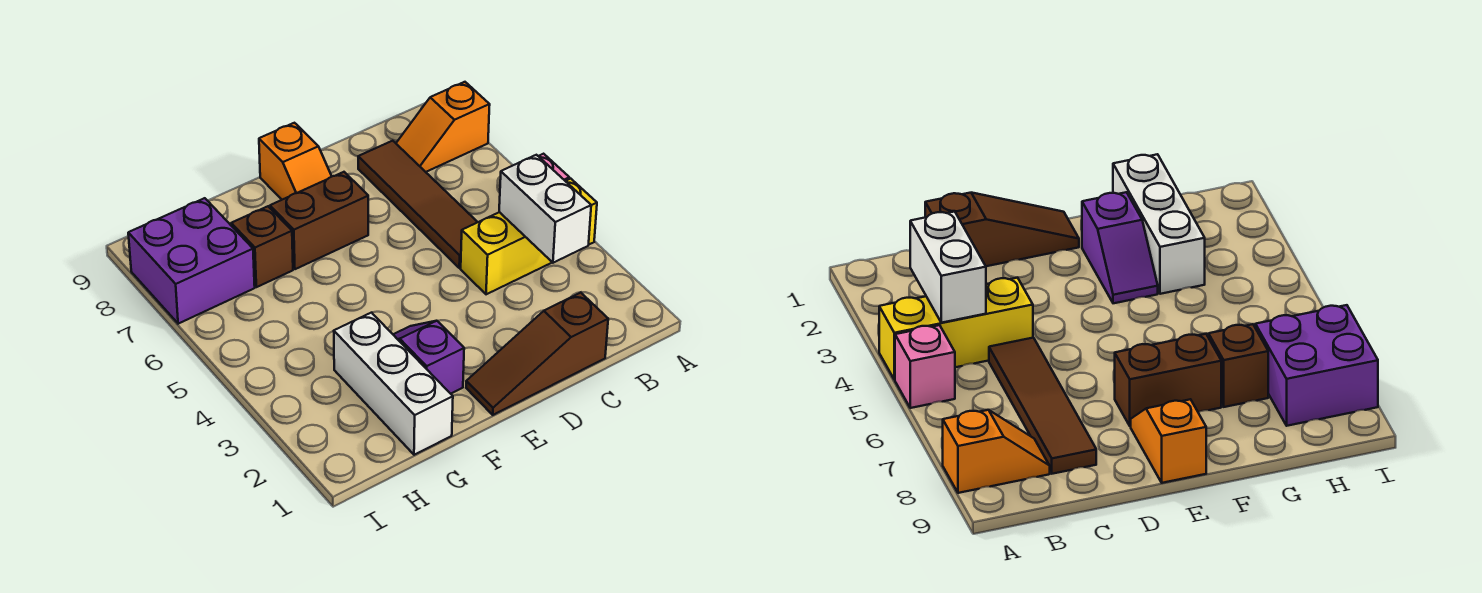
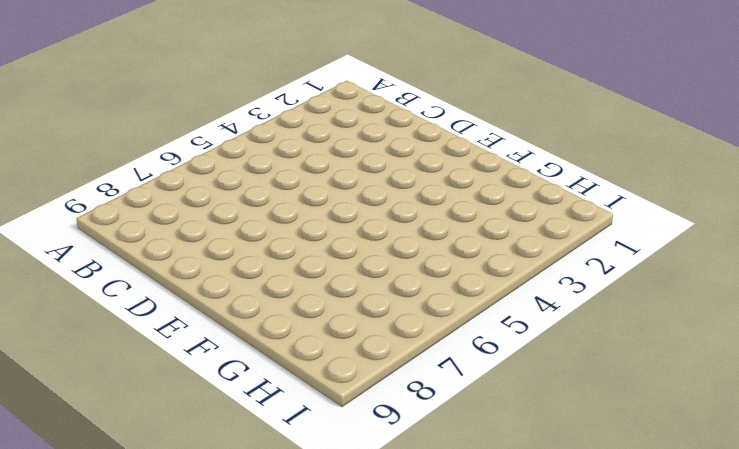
none -> yellow 1x3 brick [461,179,597,294]
none -> pink 1x1 brick [895,325,955,408]
none -> orange 1x2 slope [396,82,490,172]

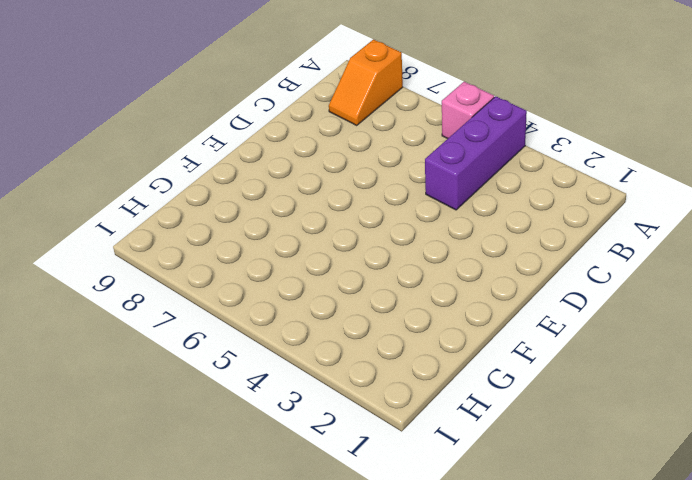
purple 1x3 brick [425,96,527,210] -> yellow 1x3 brick [461,179,597,294]
none -> brown 1x3 slope [466,292,608,415]
none -> brown 1x4 tile [358,141,477,268]
none -> brown 1x2 brick [270,172,368,269]

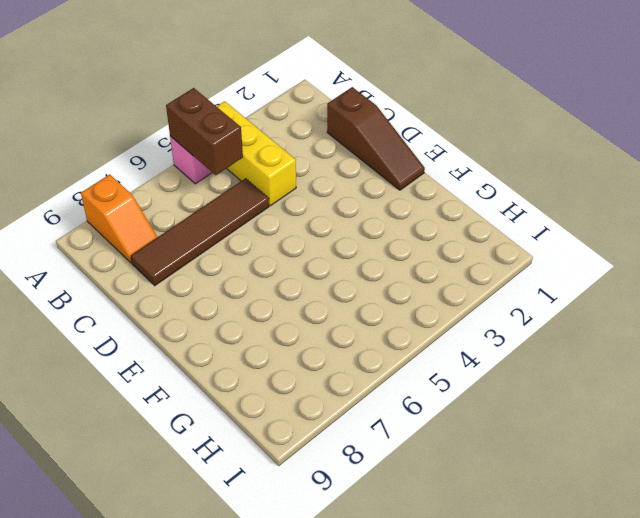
brown 1x2 brick [166,88,243,175] -> brown 1x2 brick moved to [270,172,368,269]
none -> orange 1x2 slope [259,123,332,200]
none -> purple 1x2 slope [393,321,464,394]
none -> white 1x3 brick [334,313,453,455]

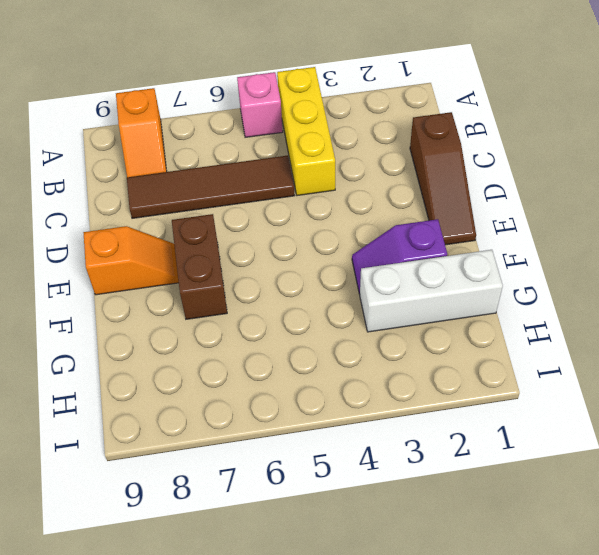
none -> brown 1x1 brick [231,206,293,287]
none -> purple 2x2 brick [128,198,255,324]
none -> white 1x2 brick [499,155,591,263]

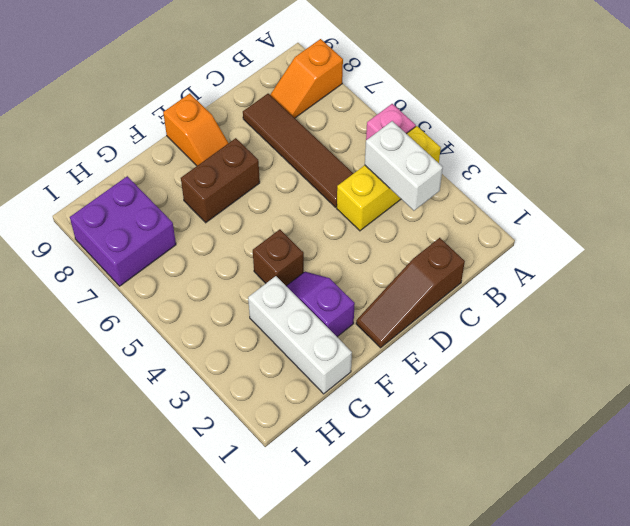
brown 1x1 brick [253,229,304,286] -> brown 1x1 brick moved to [231,206,293,287]

